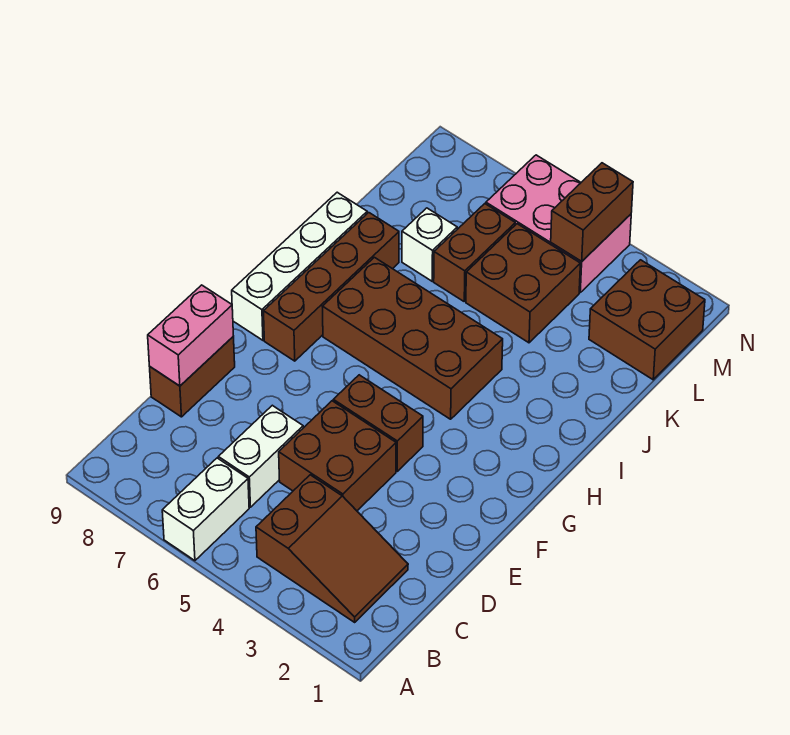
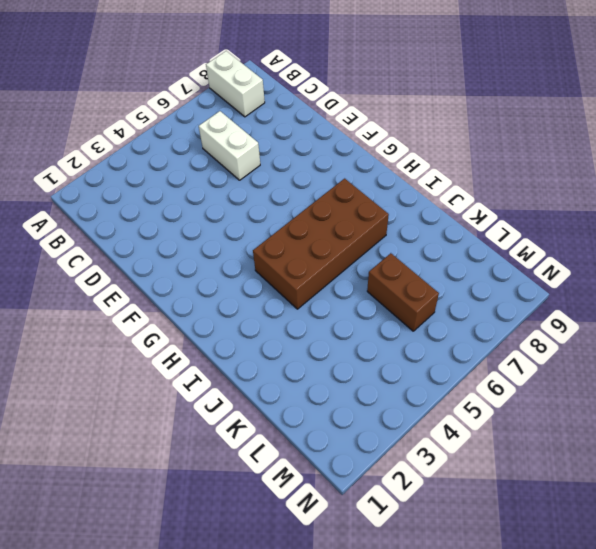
white 1x2 brick [206,51,265,117] -> white 1x2 brick moved to [162,458,249,561]
none -> brown 2x3 slope [256,475,408,622]
none -> brown 2x2 brick [279,401,396,511]
none -> brown 1x2 brick [150,337,235,417]

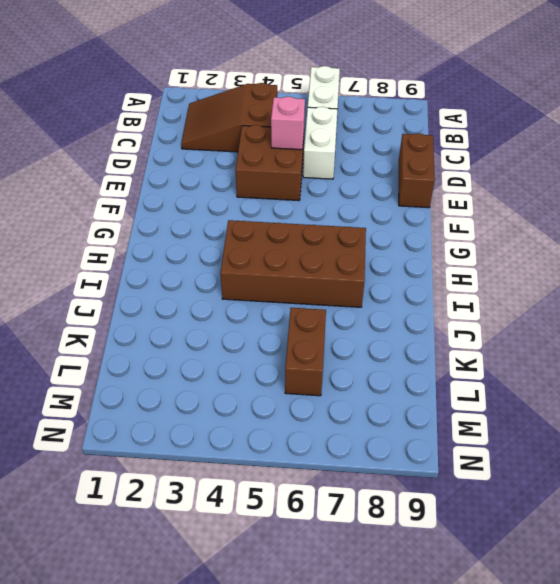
pink 1x1 brick [271,97,305,150] -> none
none -> brown 1x2 brick [333,375,423,471]
none -> brown 1x4 brick [264,213,399,361]
none -> white 1x4 brick [232,192,367,340]

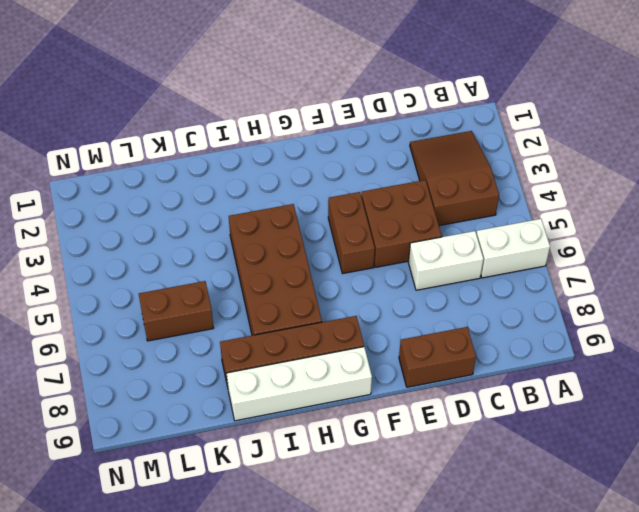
none -> brown 2x2 brick [466,224,580,343]
none -> white 1x1 brick [402,208,457,281]
none -> brown 2x2 brick [589,260,705,380]

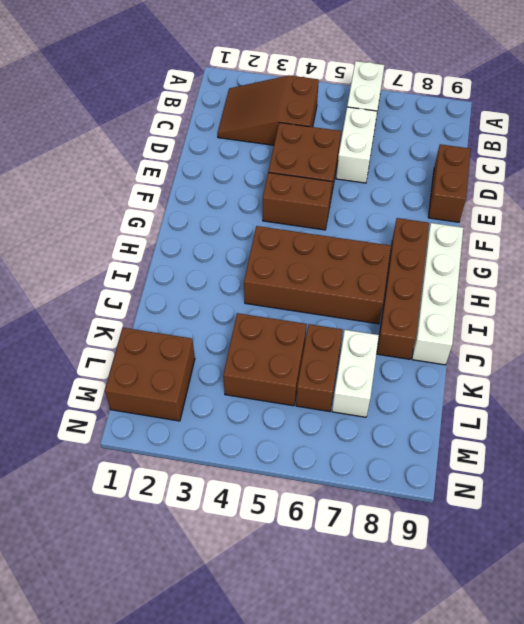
white 1x2 brick [332,330,379,417] -> white 1x1 brick [402,208,457,281]
none -> pink 2x3 brick [486,155,631,292]
none -> pink 1x2 brick [148,285,233,386]
none -> brown 1x2 brick [551,163,633,261]

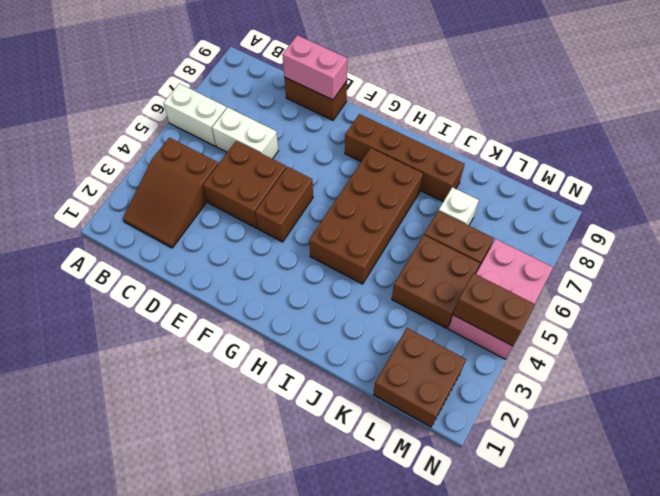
none -> white 1x4 brick [232,192,367,340]

